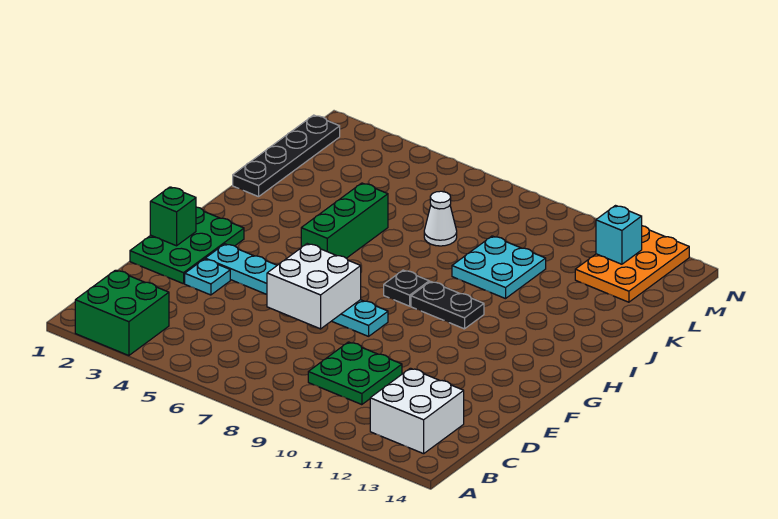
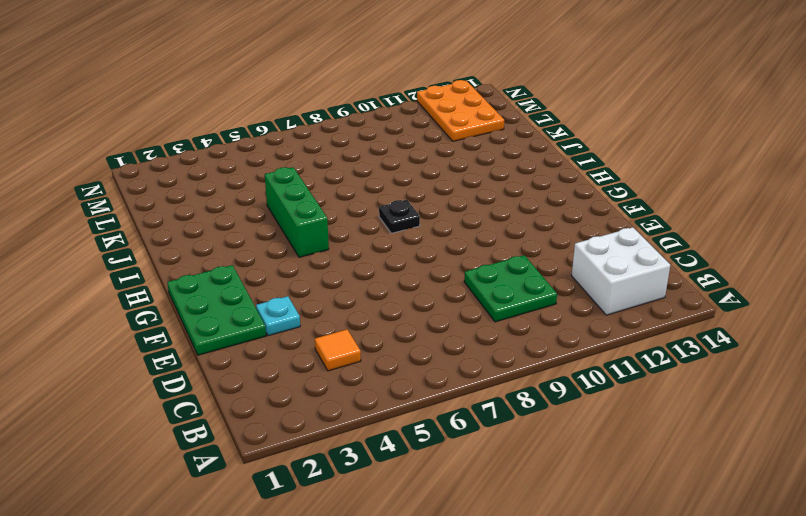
orange 1x1 tile [315,329,361,371] -> none
none -> green 2x2 brick [75,270,169,356]
none -> cyan 1x6 plate [205,244,388,336]
none -> black 1x2 plate [411,282,484,329]

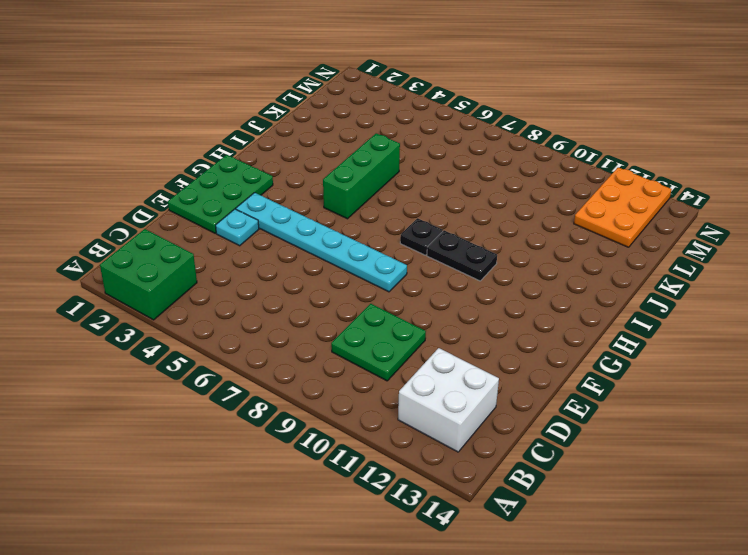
none -> black 1x4 plate [233,115,340,197]
none -> cyan 2x2 plate [452,236,546,299]
none -> white 1x1 cone [424,191,457,246]

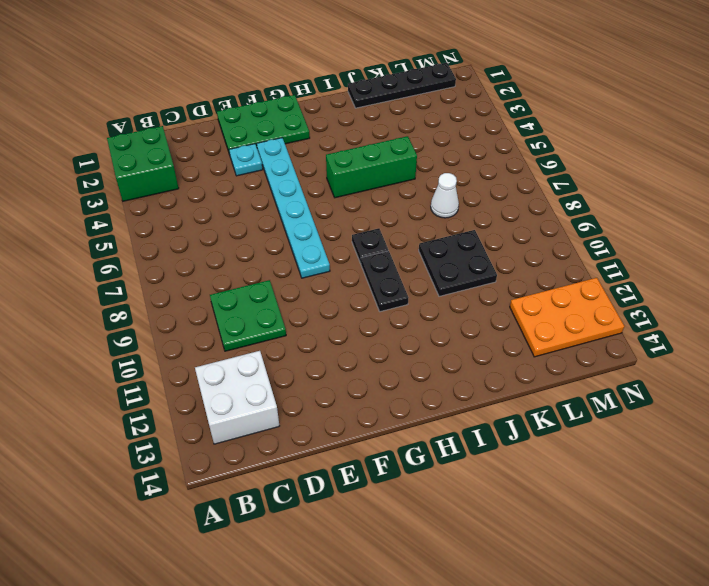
black 2x2 plate [419,230,497,296] -> cyan 2x2 plate [452,236,546,299]
none -> white 2x2 brick [267,244,361,329]
none -> green 1x1 brick [150,187,196,246]
none -> cyan 1x1 brick [596,206,642,264]

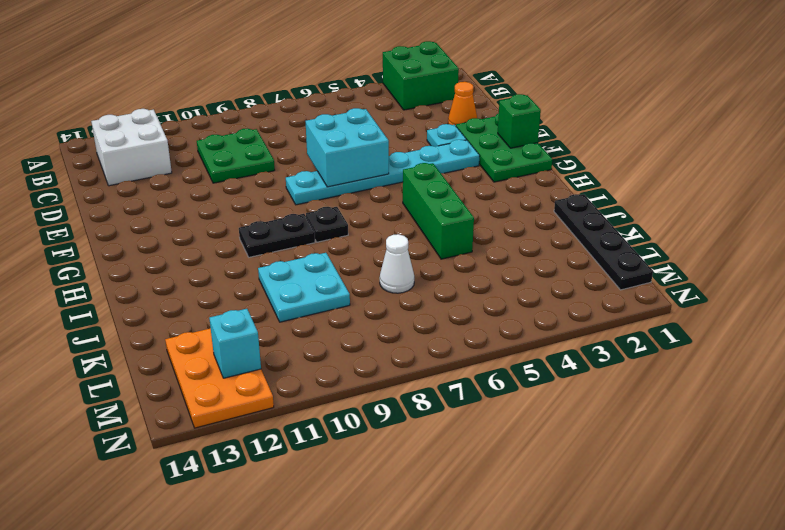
orange 1x1 cone [448,82,477,126] -> none
cyan 2x2 brick [305,108,389,187] -> white 2x2 brick [267,244,361,329]

